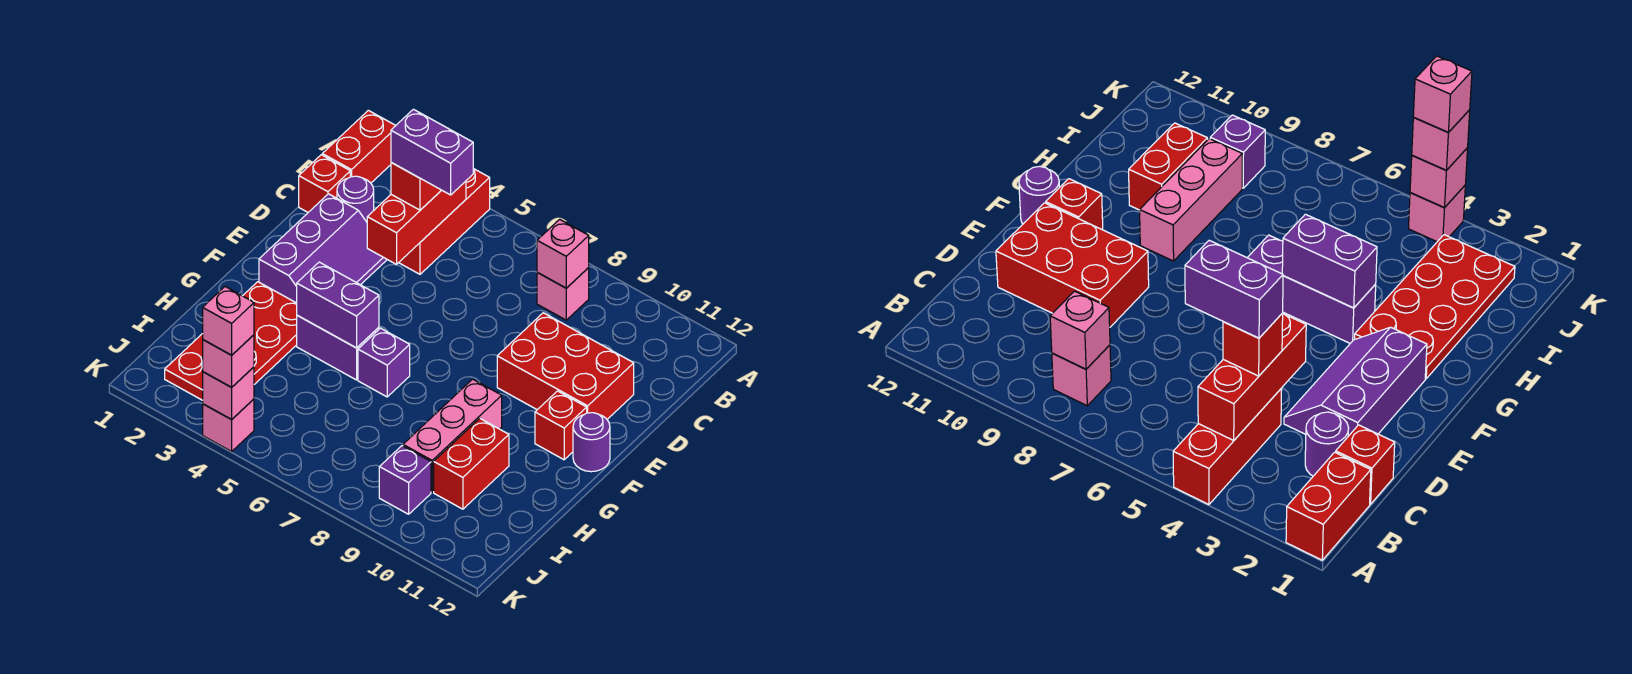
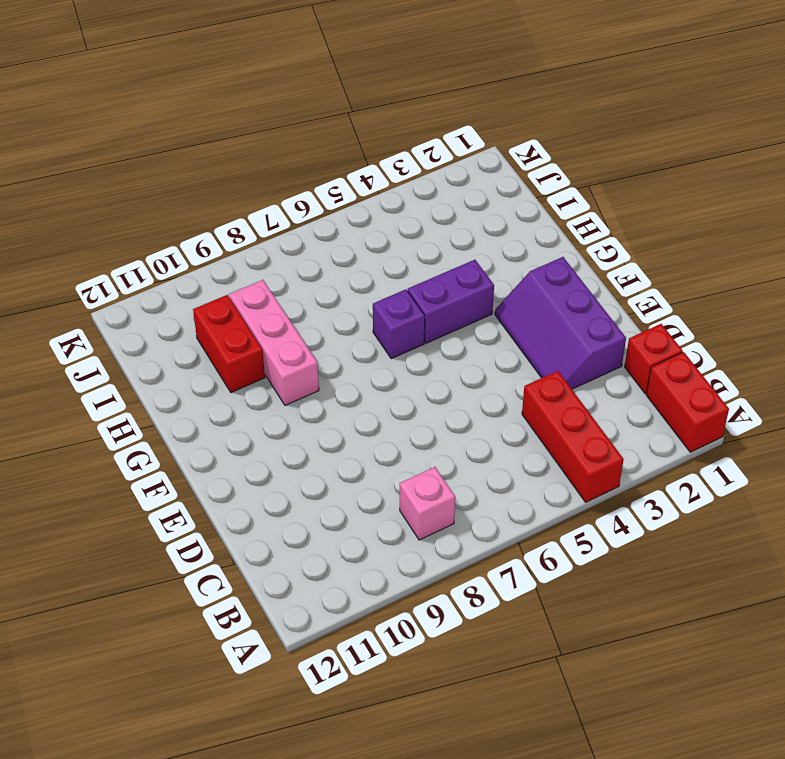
none -> purple 1x1 round brick [337,176,374,222]
none -> red 2x3 brick [497,313,634,419]
none -> red 1x1 brick [535,391,587,460]

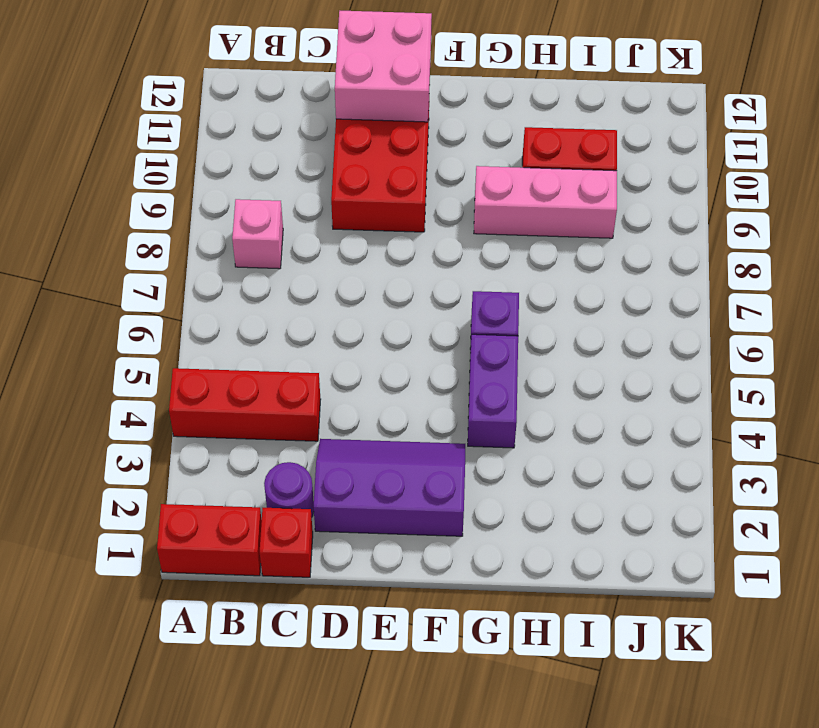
pink 2x2 brick [335,11,432,122] -> none
none -> red 1x1 brick [535,391,587,460]
none -> purple 1x1 round brick [573,413,610,472]
none -> red 2x4 plate [165,282,297,400]

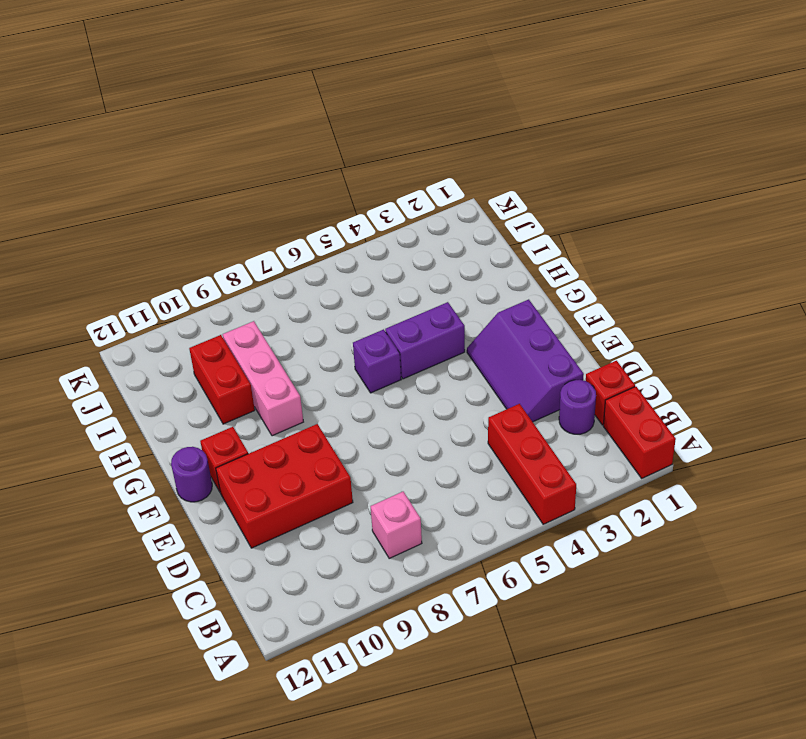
none -> red 2x4 plate [165,282,297,400]
none -> purple 1x1 brick [379,446,431,514]
none -> pink 1x1 brick [203,399,254,451]

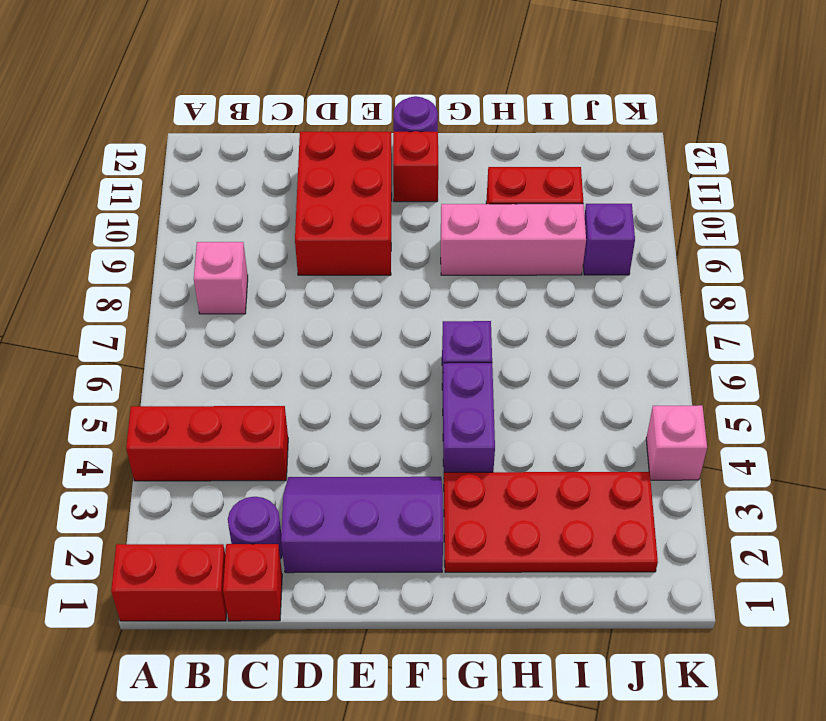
none -> red 1x3 brick [367,181,466,264]
none -> pink 1x1 brick [537,219,589,288]
none -> purple 1x2 brick [297,262,379,348]

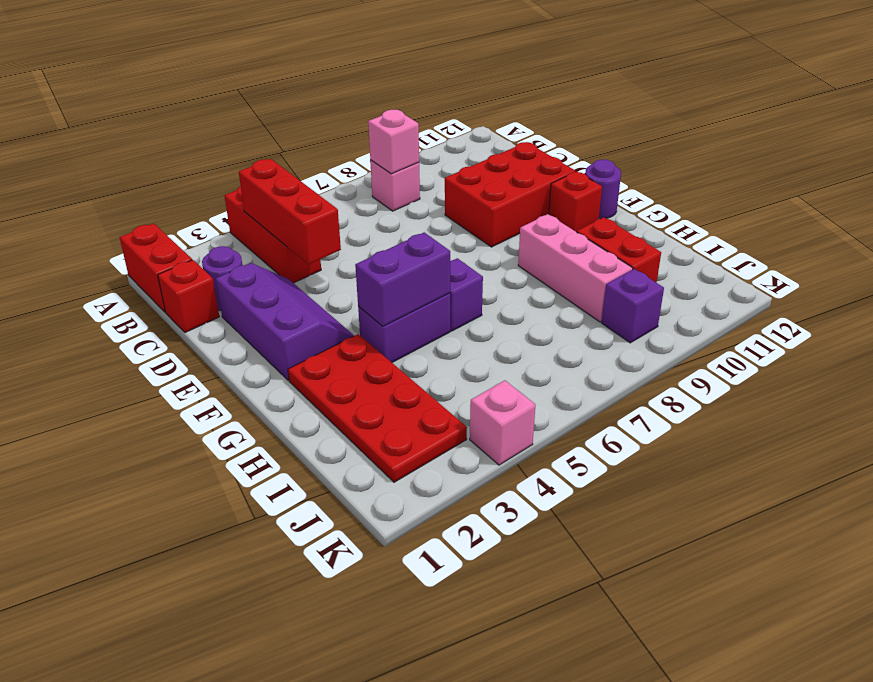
none -> pink 1x1 brick [203,367,254,419]
none -> red 1x1 brick [391,163,441,210]
none -> pink 1x1 brick [203,335,254,387]

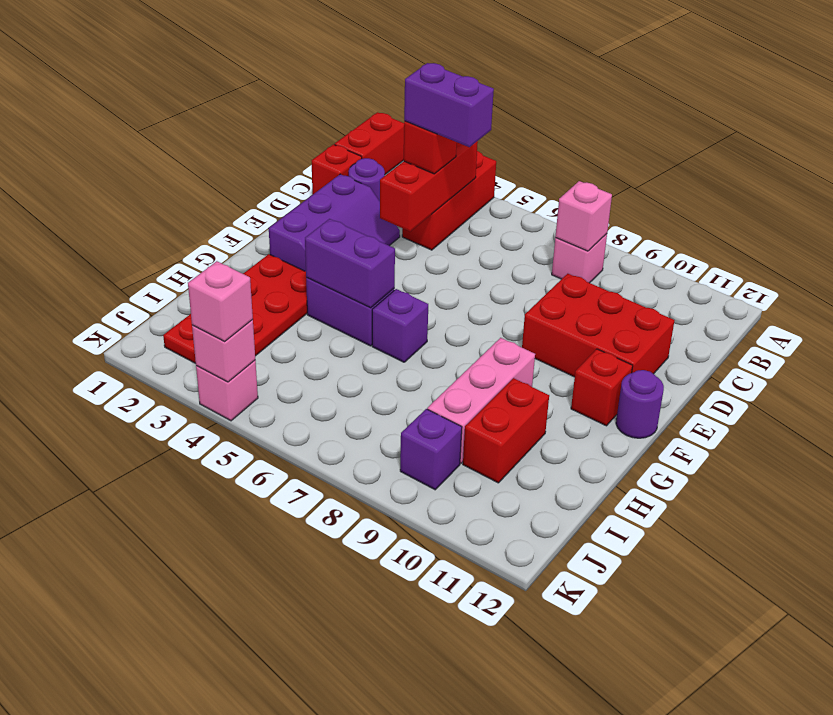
none -> pink 1x1 brick [203,287,254,355]

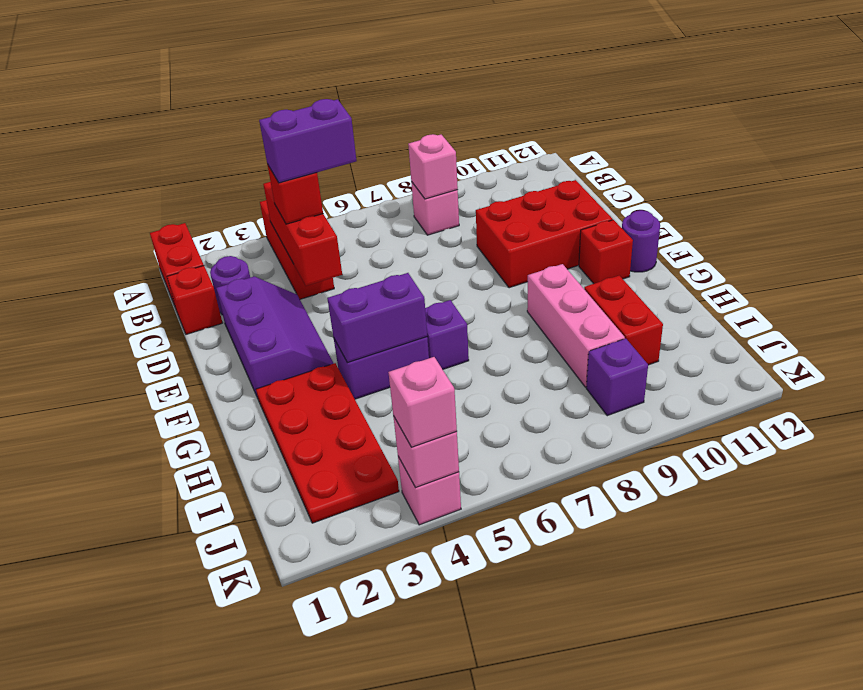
none -> pink 1x1 brick [203,287,254,355]

